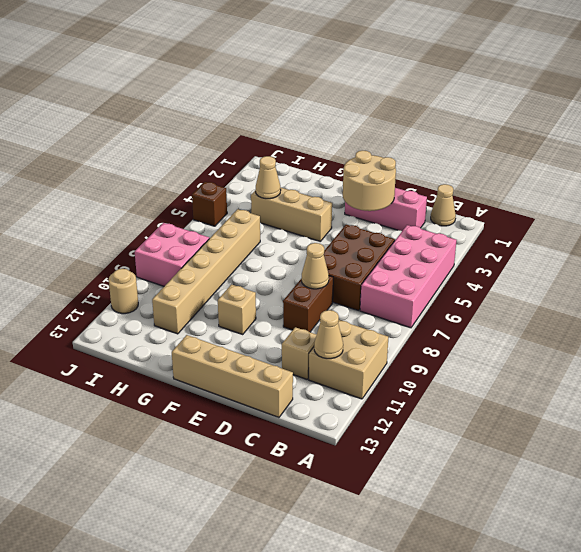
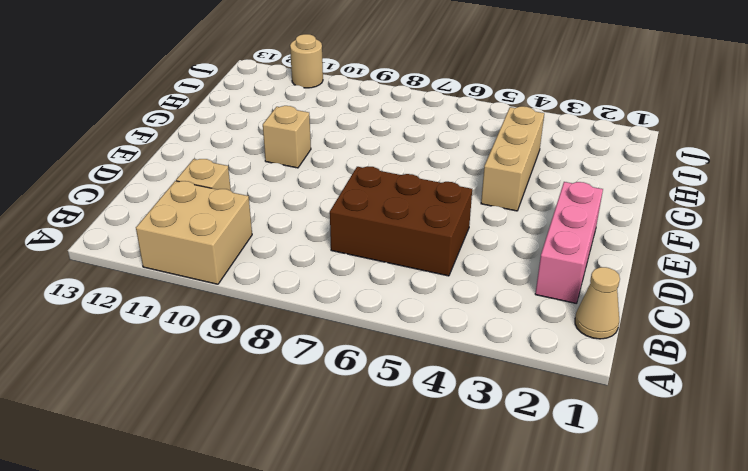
none -> pink 2x4 brick [360,225,457,328]
none -> tan 1x4 brick [172,335,293,417]
none -> brown 1x2 brick [283,276,333,332]

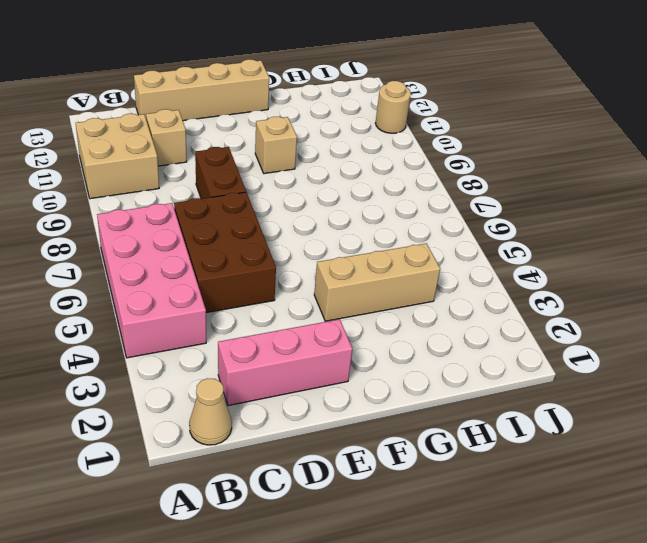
none -> tan 1x6 brick [152,209,260,334]
none -> pink 2x2 brick [135,223,209,286]
none -> brown 1x1 brick [192,182,227,226]

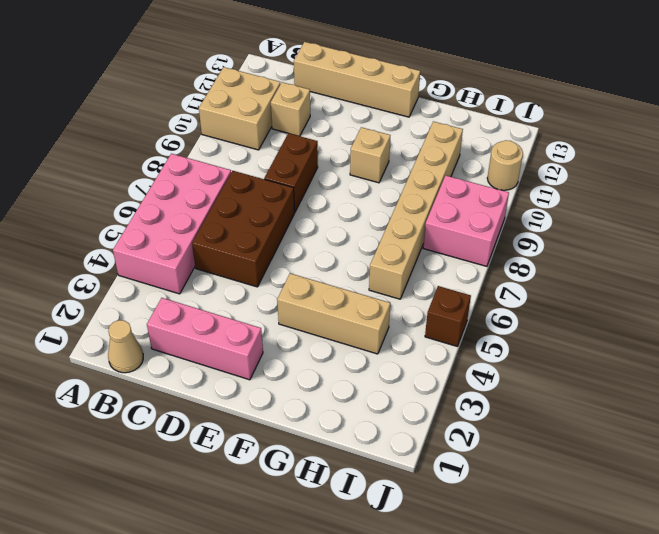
none -> tan 1x1 cone [314,310,343,359]
none -> tan 2x2 round brick [343,151,396,211]
none -> tan 1x1 cone [302,243,329,289]

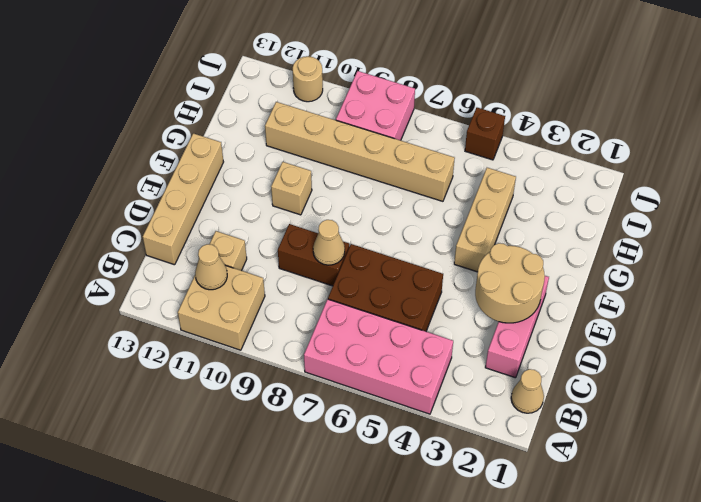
none -> tan 1x1 cone [256,156,281,199]

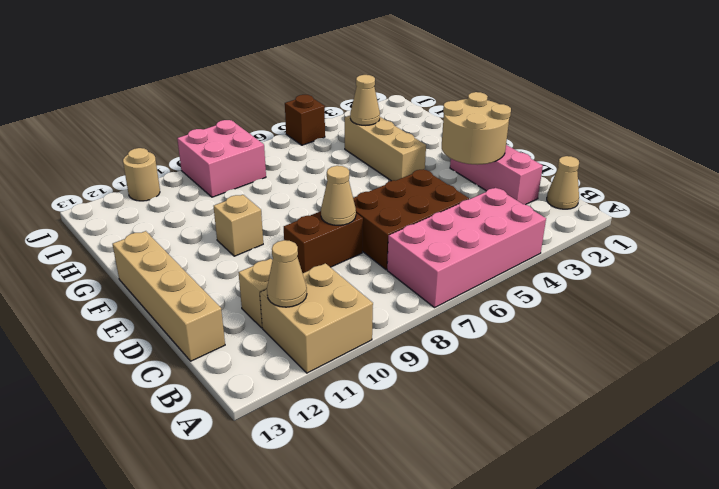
none -> tan 1x6 brick [152,209,260,334]

